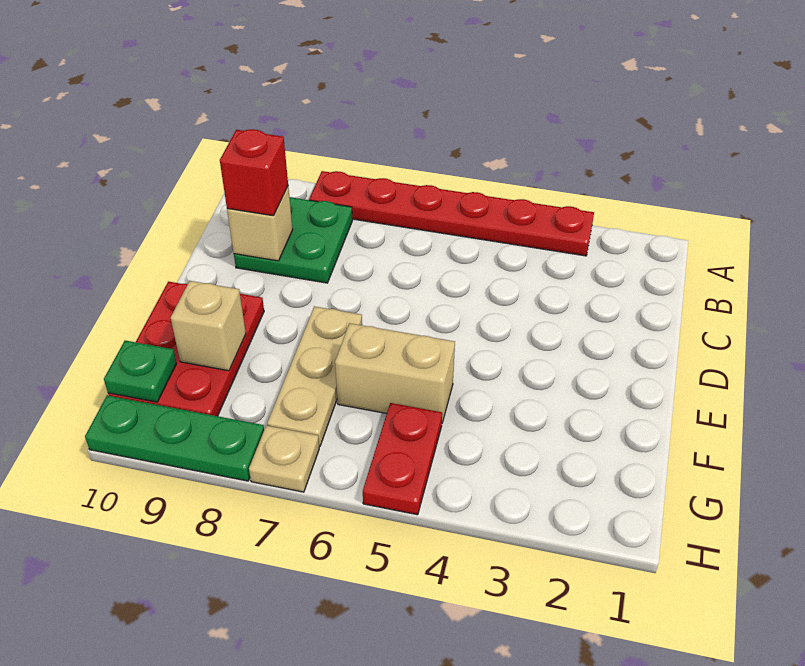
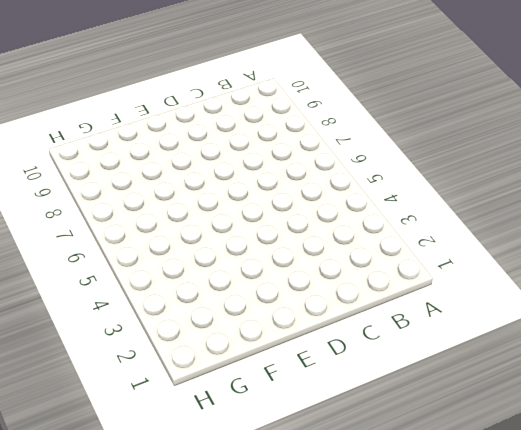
none -> red 1x6 plate [309,171,594,256]
none -> green 2x2 plate [234,197,353,283]
none -> tan 1x3 plate [267,306,362,447]

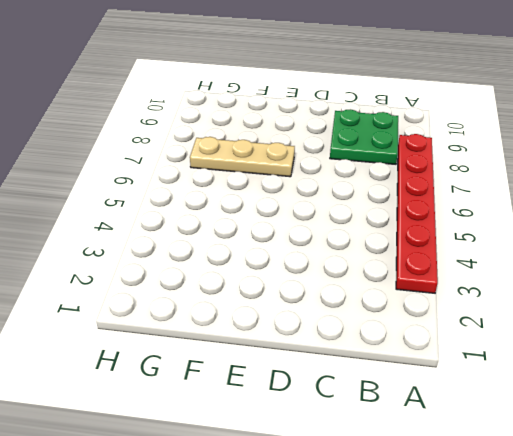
none -> red 2x3 plate [108,281,264,416]
none -> tan 1x2 brick [335,323,455,423]
none -> red 1x2 plate [363,403,442,515]

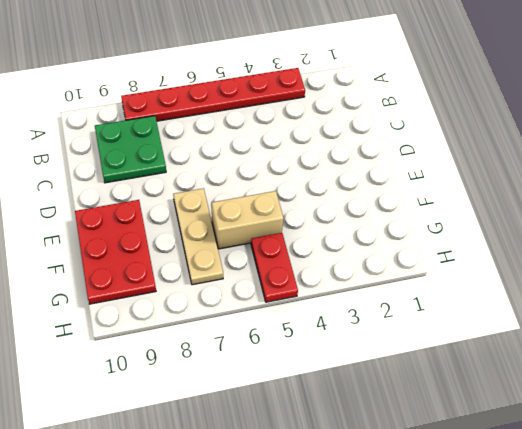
none -> tan 1x1 plate [249,426,319,492]
none -> green 1x3 plate [85,395,264,481]
none -> tan 1x1 brick [227,187,293,261]

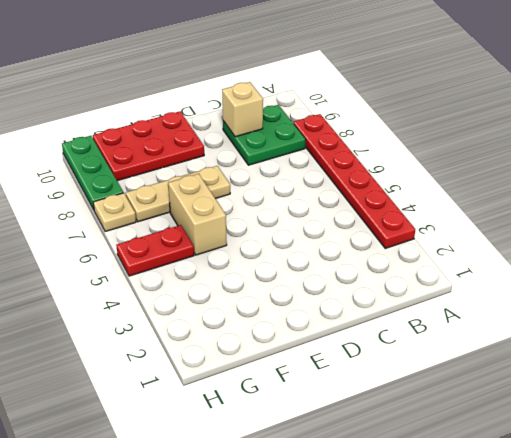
none -> tan 1x1 brick [171,281,246,371]
none -> green 1x1 plate [104,341,177,402]
none -> red 1x1 brick [220,129,288,216]

